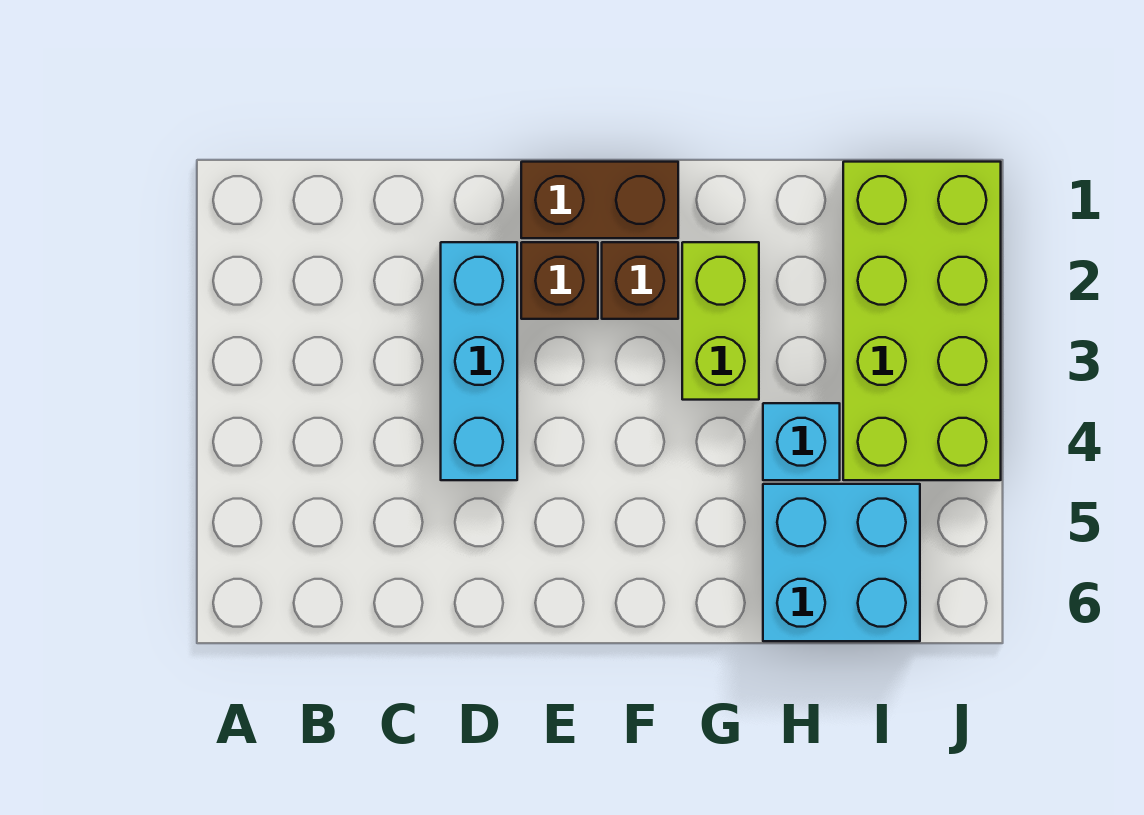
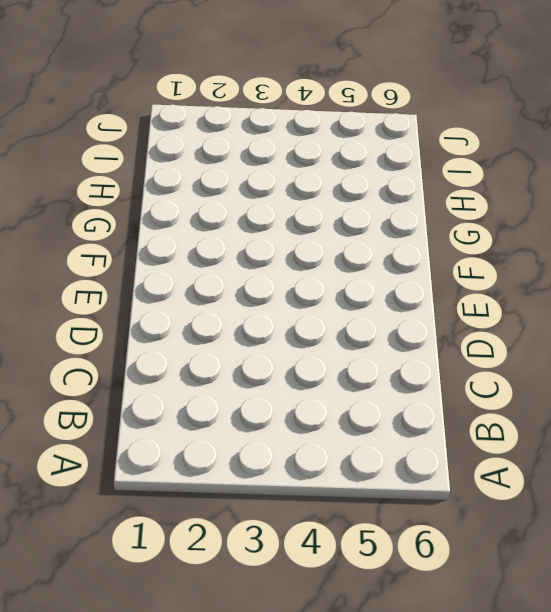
none -> cyan 1x3 brick [441,242,517,480]
none -> brown 1x2 brick [521,162,678,238]

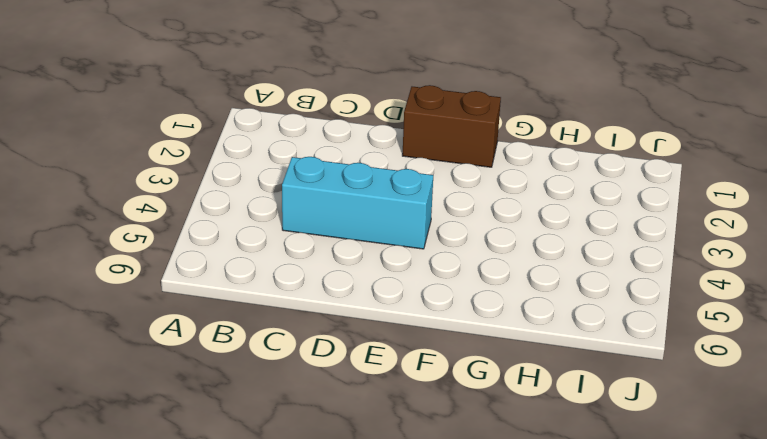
cyan 1x3 brick [282,157,433,249] -> cyan 1x3 brick turned to [441,242,517,480]
none -> brown 1x1 brick [521,242,598,319]
none -> brown 1x1 brick [602,242,678,319]

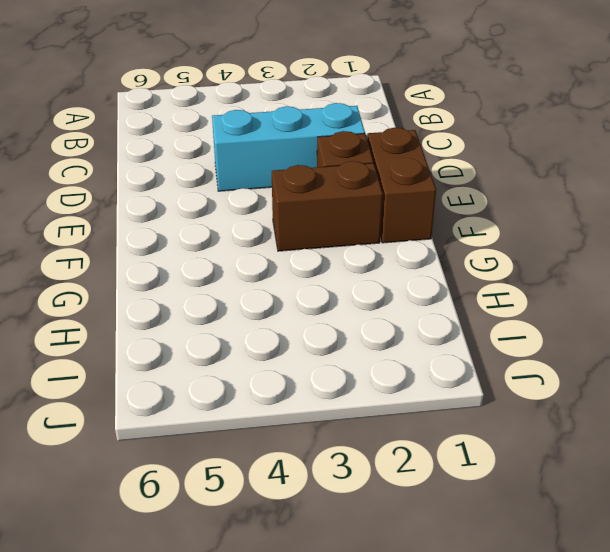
brown 1x2 brick [272,161,383,251] -> brown 1x1 brick [602,242,678,319]
none -> lime 1x2 brick [682,242,759,400]
none -> cyan 1x1 brick [763,403,840,480]

